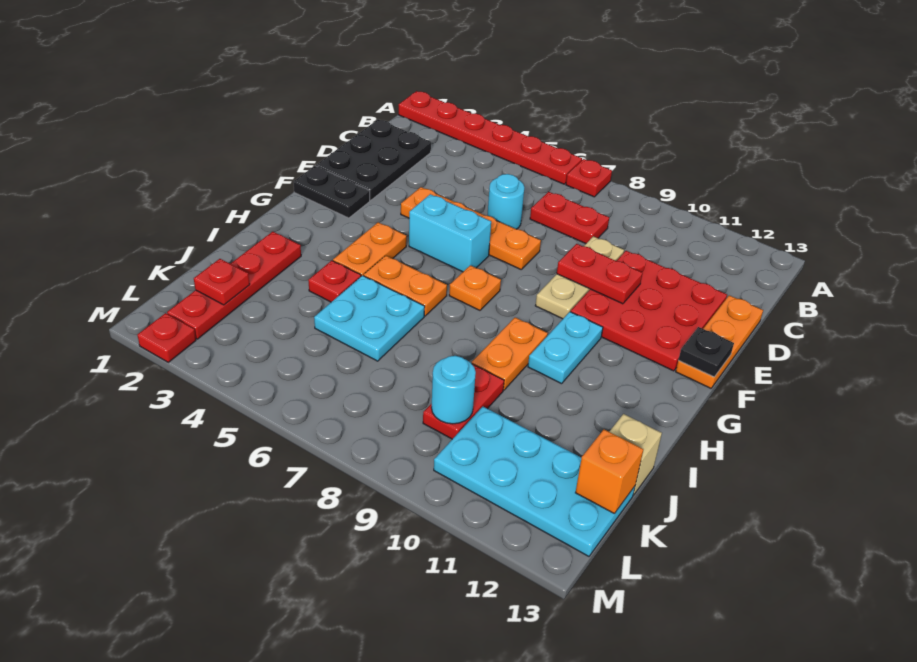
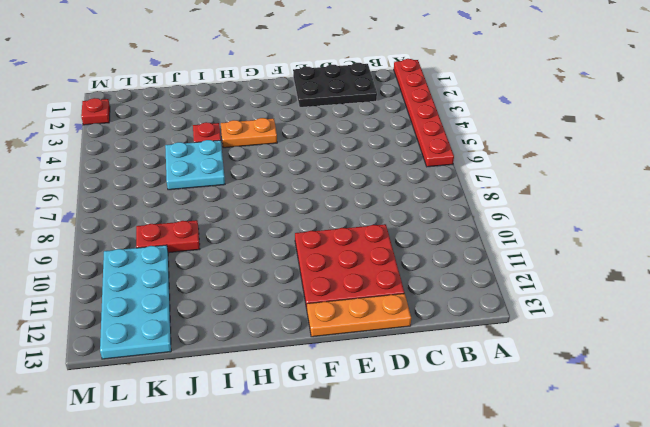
none -> red 1x1 plate [566,159,612,197]
none -> red 1x2 plate [530,192,609,244]
none -> cyan 1x1 round brick [487,174,524,229]

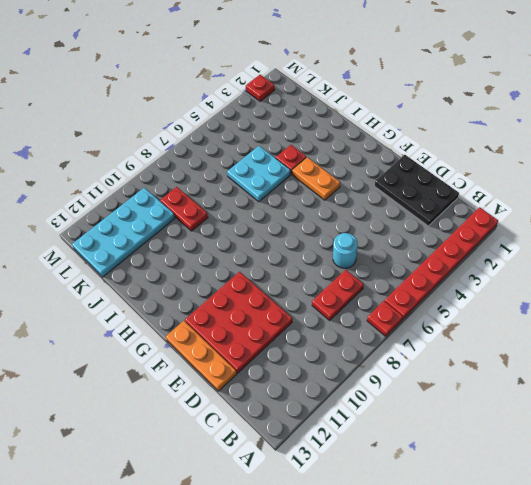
none -> tan 1x3 plate [535,236,624,319]
none -> orange 1x4 plate [401,187,541,269]
none -> black 1x2 plate [293,166,370,218]

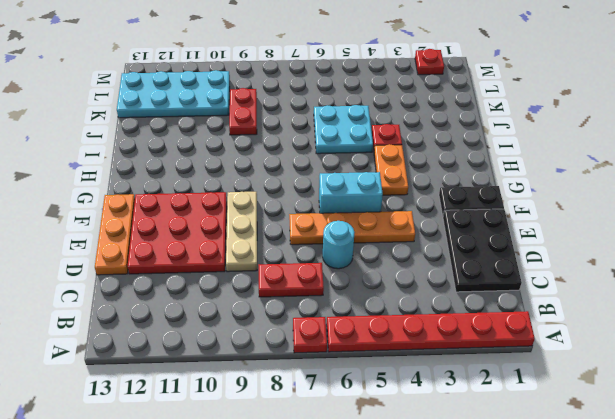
none -> orange 1x1 plate [449,265,501,310]
none -> cyan 1x2 plate [528,312,603,384]
none -> orange 1x2 plate [364,256,447,316]

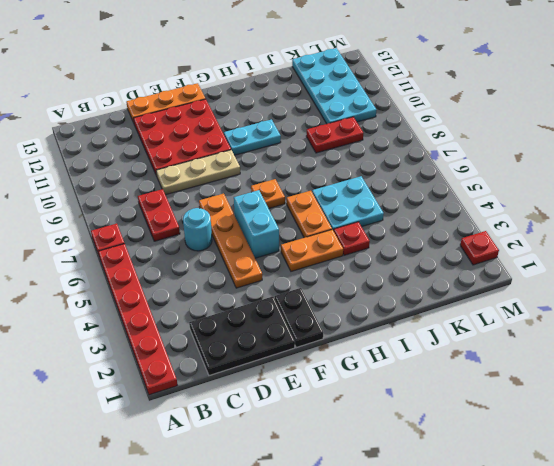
none -> orange 1x2 plate [472,318,548,390]
none -> red 1x4 plate [167,232,301,339]
none -> tan 1x1 brick [609,414,662,495]

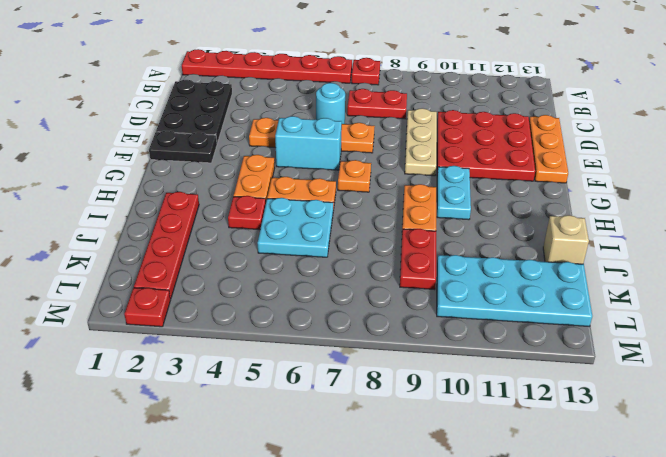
none -> red 1x2 plate [557,244,642,304]
none -> black 1x1 plate [678,327,734,377]
none -> red 1x1 plate [194,259,250,305]

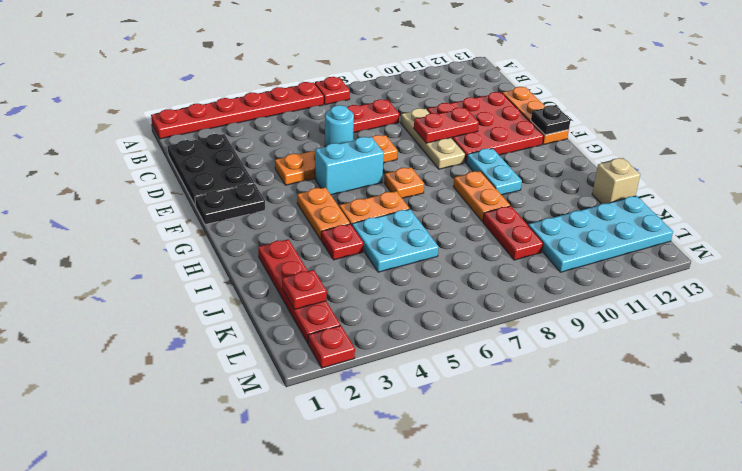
none -> cyan 1x1 round brick [431,356,476,424]
none -> orange 1x1 brick [576,430,643,514]

